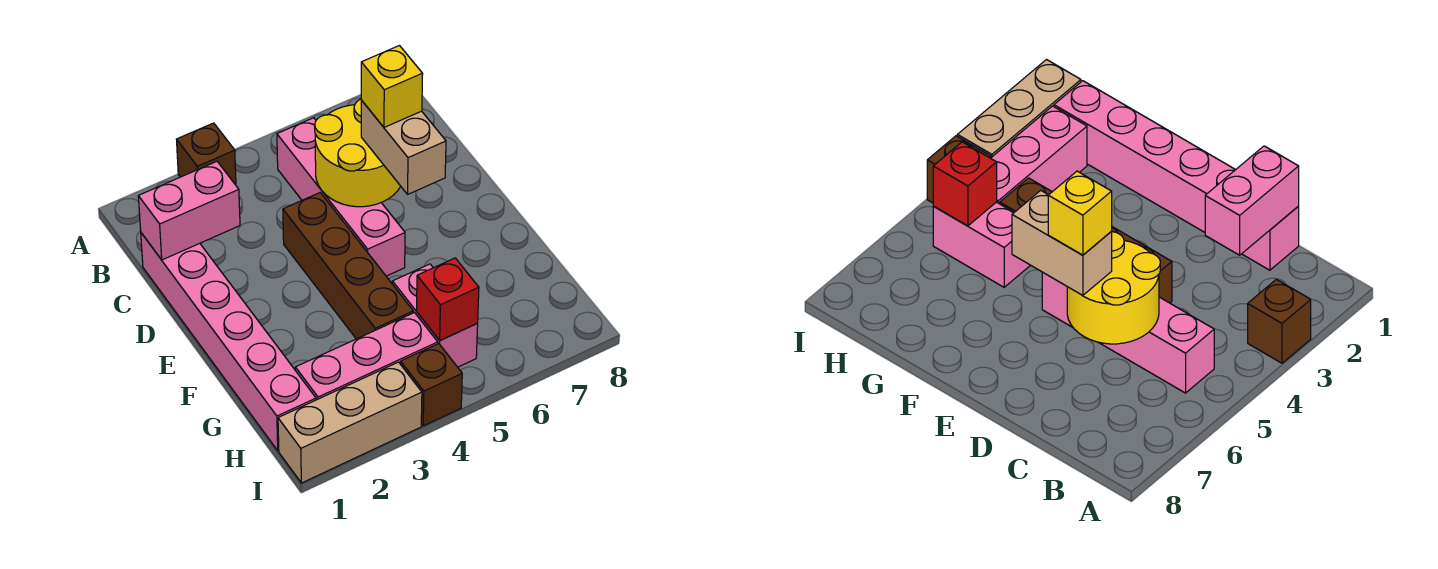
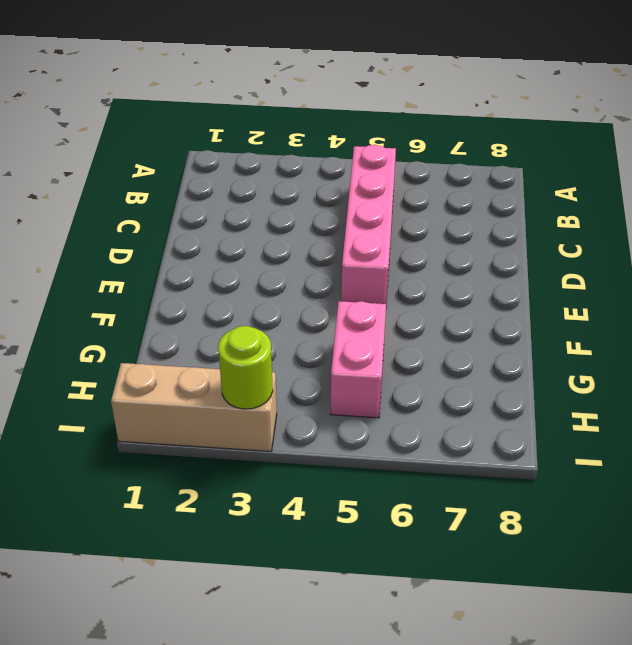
lime 1x1 round brick [218,326,273,409] -> none
none -> brown 1x1 brick [177,123,236,185]
none -> pink 1x6 brick [141,233,316,451]
none -> brown 1x4 brick [283,193,413,339]

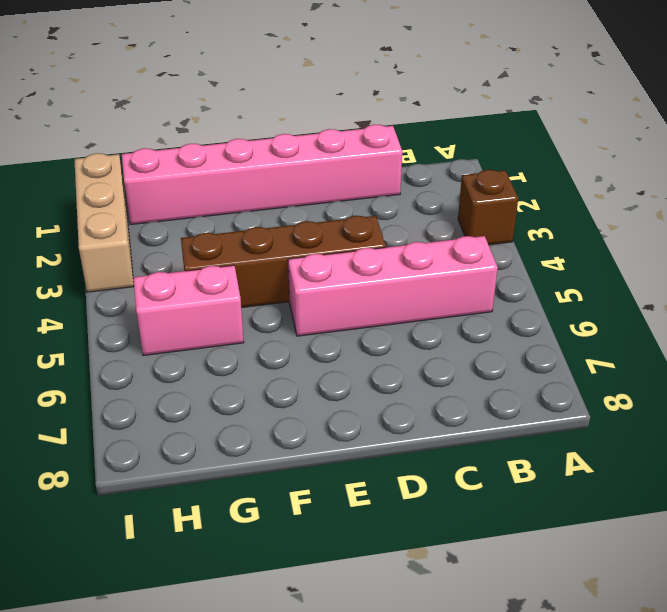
none -> pink 1x3 brick [295,313,438,400]
none -> brown 1x1 brick [401,344,462,426]
none -> pink 1x2 brick [138,162,240,260]

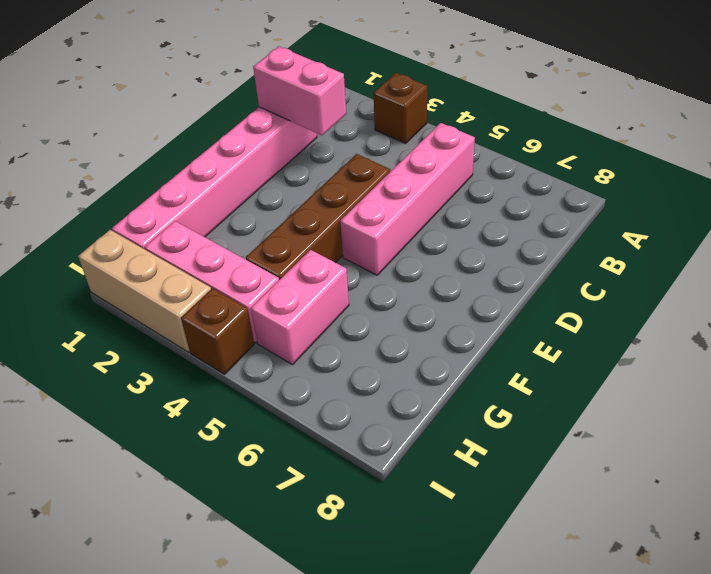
none -> yellow 2x2 round brick [315,99,401,207]
none -> red 1x1 brick [416,258,479,340]
none -> tan 1x2 brick [361,100,446,194]

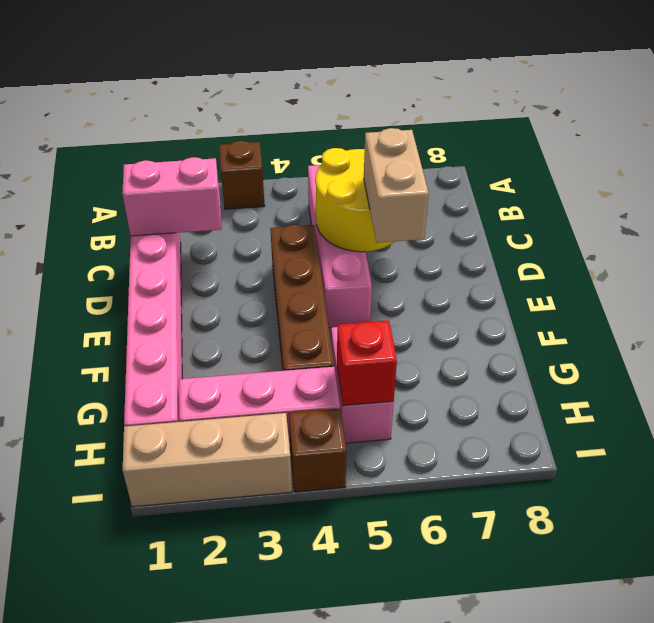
none -> yellow 1x1 brick [361,46,423,127]

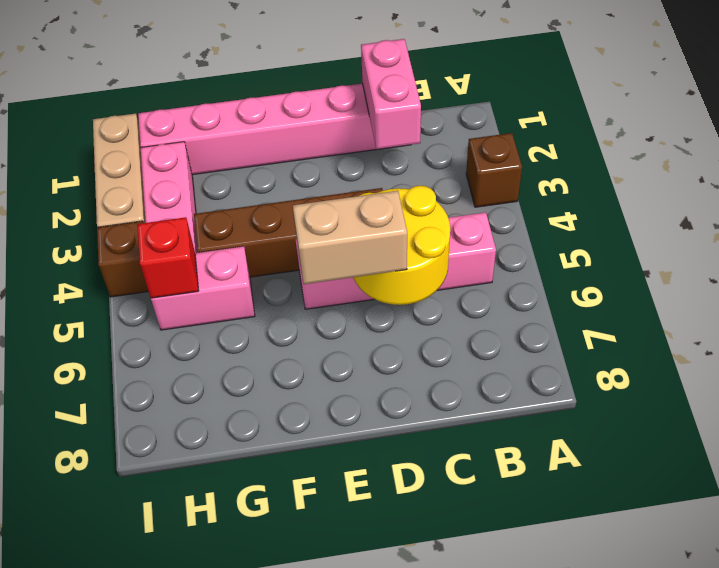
none -> yellow 1x1 brick [361,46,423,127]

